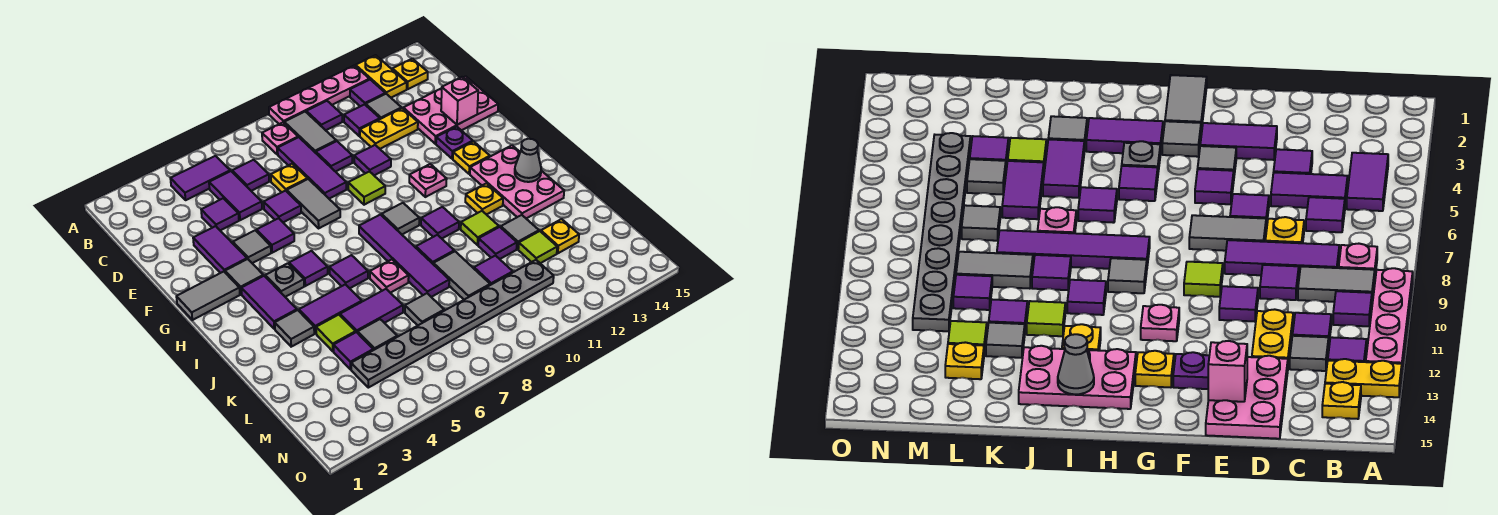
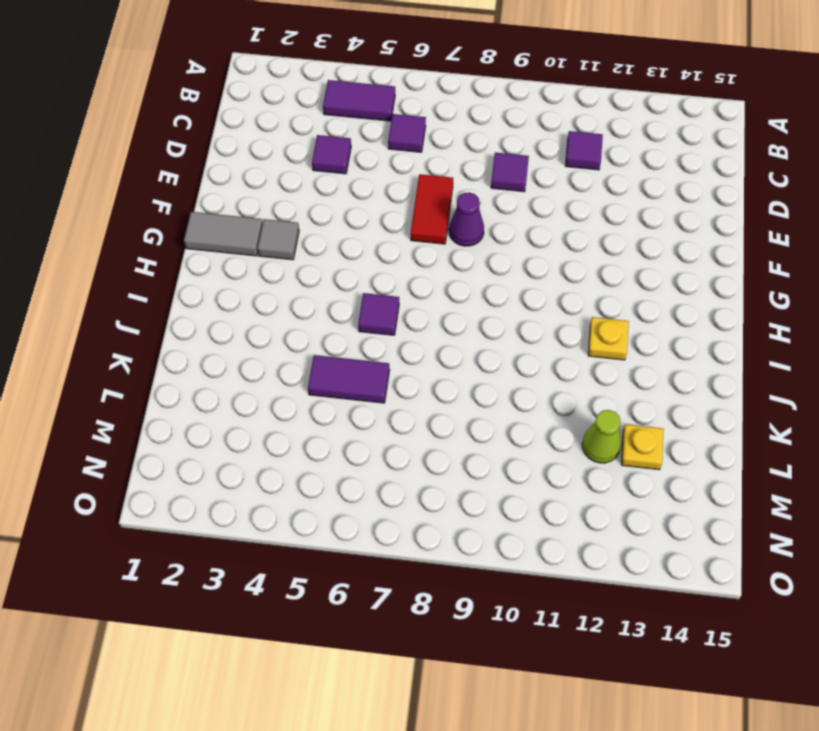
red 1x2 tile [411,174,453,244] -> grey 1x2 tile [287,179,340,228]
purple 1x1 cone [449,192,484,246] -> none
lime 1x1 cone [582,410,621,463] -> lime 1x1 tile [518,231,557,263]
none -> pink 1x4 plate [269,65,369,124]
none -> yellow 1x2 plate [356,55,407,98]
none -> pink 1x1 plate [262,123,298,155]
none -> grey 1x2 tile [284,112,336,153]

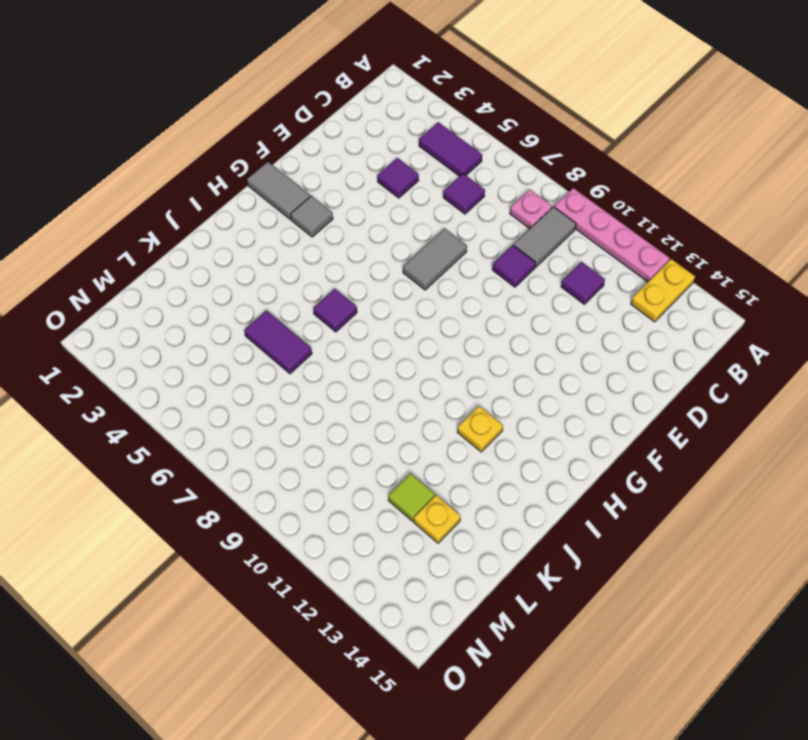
none -> purple 1x1 tile [306,101,342,130]
none -> purple 1x1 tile [350,80,385,106]
none -> yellow 1x1 plate [392,59,428,89]
none -> purple 1x2 tile [209,171,262,220]

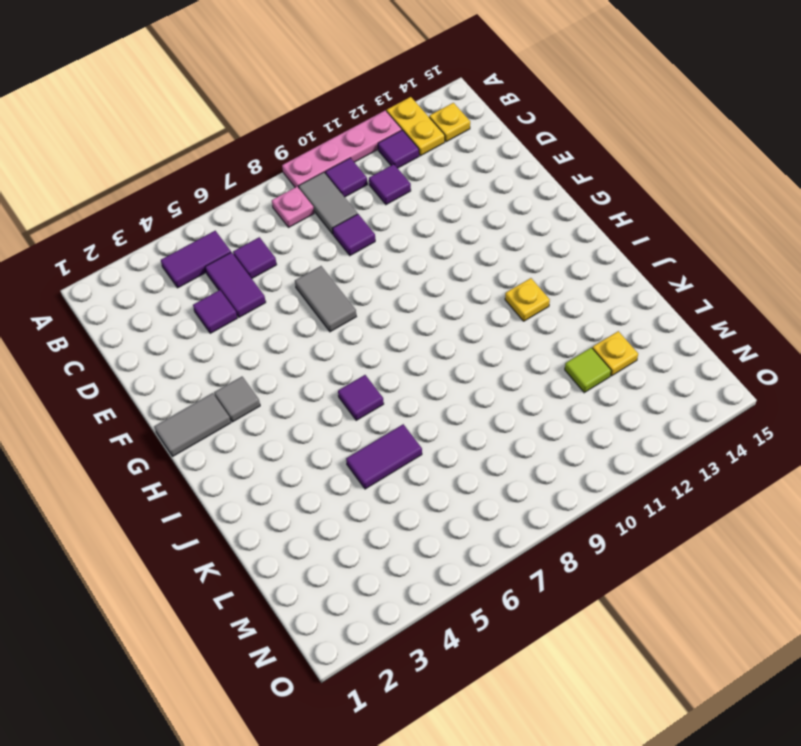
none -> purple 1x3 tile [278,137,346,199]
none -> grey 1x1 tile [366,94,402,119]
none -> yellow 1x1 plate [271,164,308,192]
none -> yellow 1x2 plate [360,108,418,149]

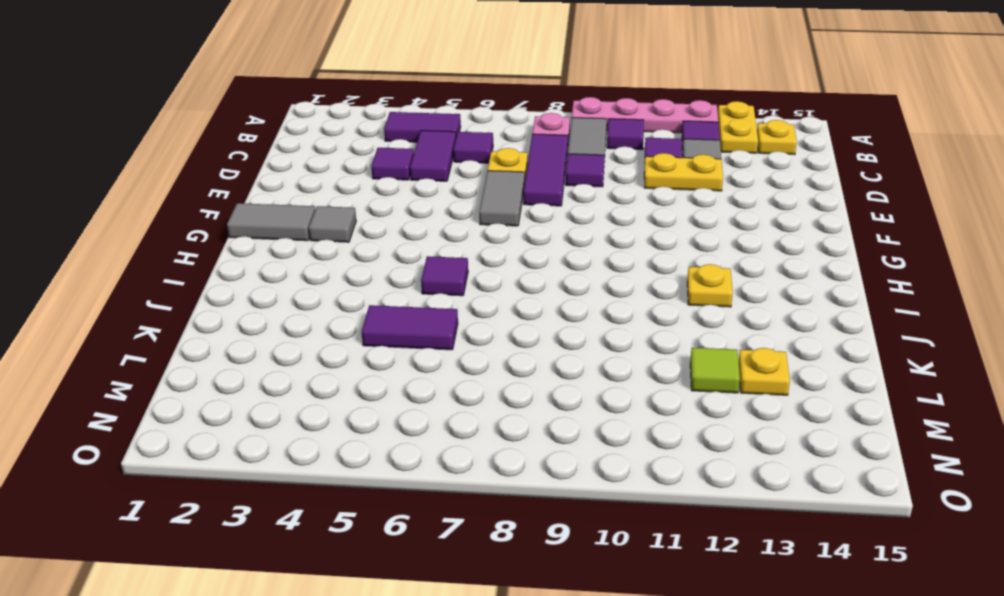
none -> pink 2x3 plate [403,76,498,144]
none -> purple 1x2 tile [193,226,247,273]
none -> purple 1x1 tile [264,191,301,222]
none -> purple 1x1 tile [354,145,391,175]

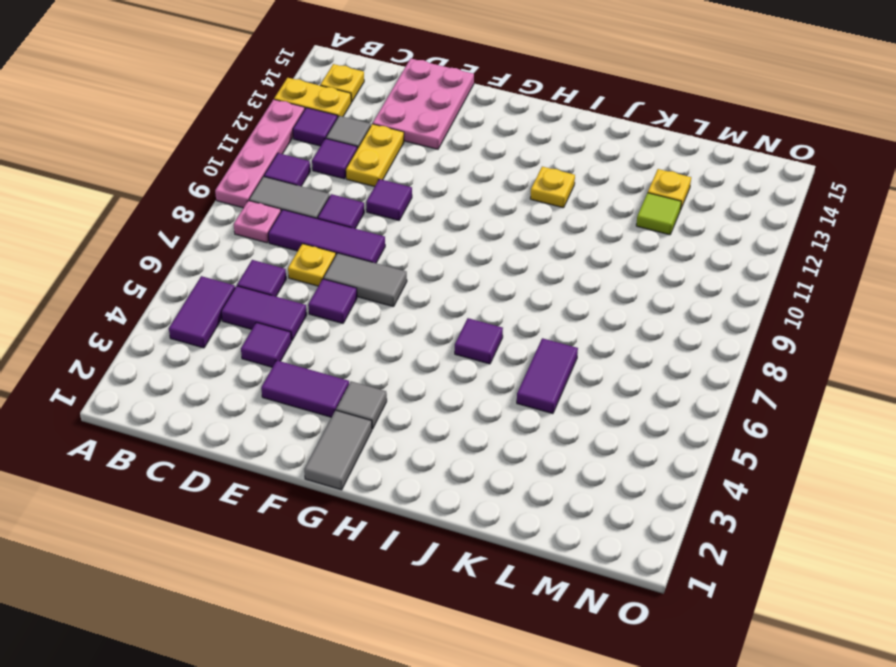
none -> grey 1x1 tile [233,230,271,263]
none -> purple 1x1 tile [256,218,294,253]
none -> lime 1x1 tile [348,171,385,205]
none -> purple 1x1 plate [436,127,473,159]

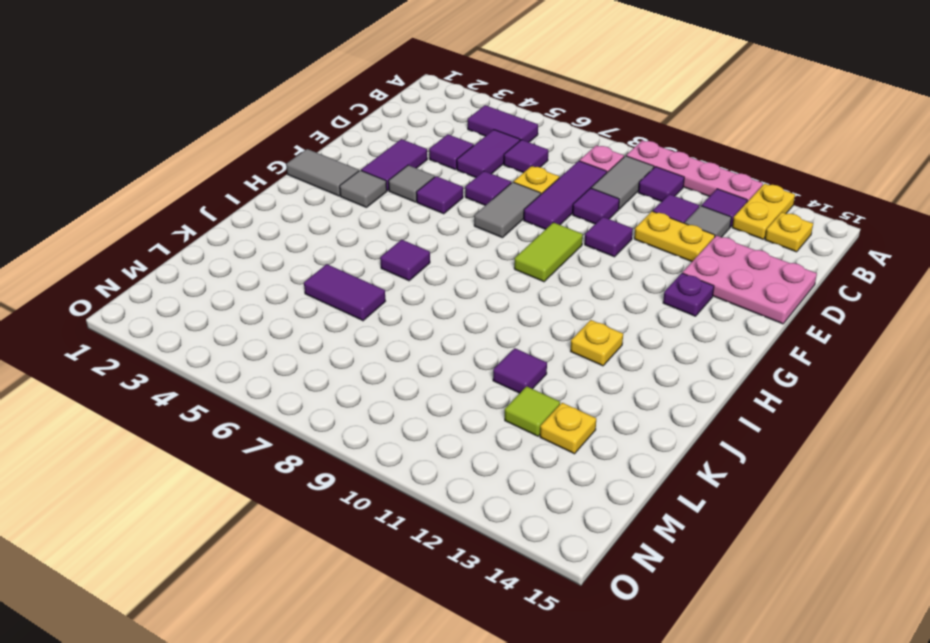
lime 1x2 tile [514,222,583,282] -> lime 1x1 tile [348,171,385,205]
none -> pink 1x1 plate [409,164,447,197]
none -> yellow 1x1 plate [453,141,490,174]
none -> purple 1x2 tile [241,276,297,329]
none -> grey 1x1 plate [265,263,304,297]

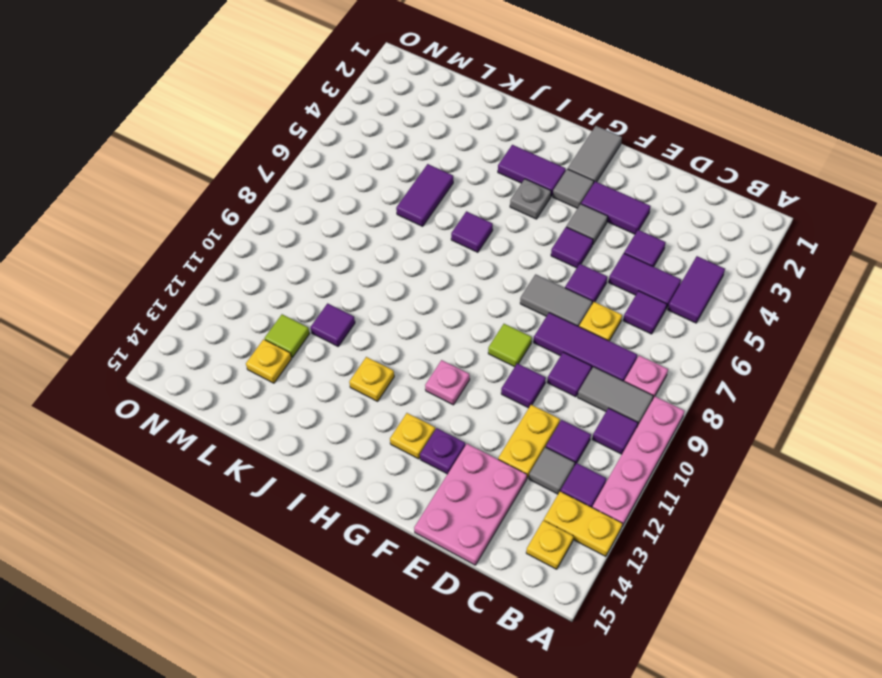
none -> purple 1x1 tile [289,251,328,286]
none -> purple 1x4 tile [359,215,449,297]
none -> grey 1x1 tile [382,203,419,234]
none -> pink 2x3 plate [470,145,564,218]

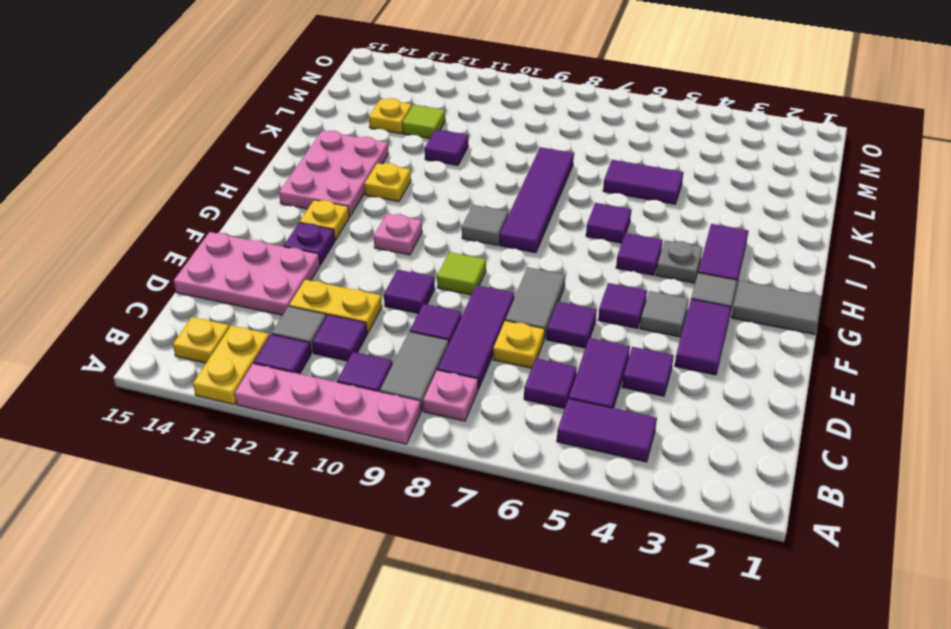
none -> purple 1x1 tile [421,207,459,238]
none -> grey 1x1 tile [275,310,314,347]
none -> purple 1x2 tile [299,284,362,334]
none -> pink 1x1 plate [370,259,409,293]

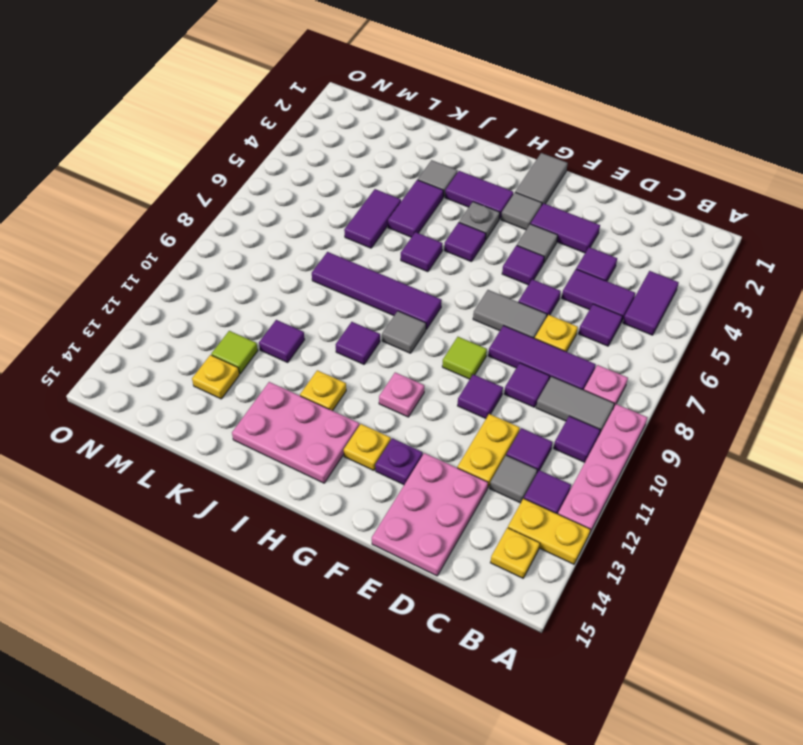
none -> pink 1x1 plate [370,259,409,293]
none -> purple 1x1 tile [416,235,454,264]
none -> lime 1x1 tile [461,211,499,245]
none -> lime 1x1 tile [316,315,356,351]

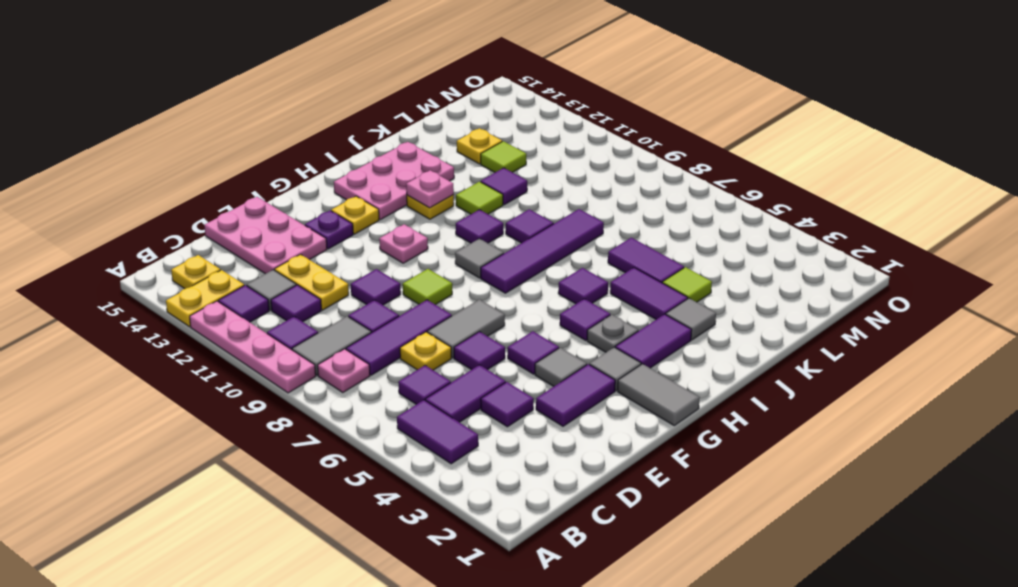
pink 1x1 plate [406,170,454,208] -> pink 1x1 plate moved to [370,259,409,293]
none -> grey 1x2 tile [433,251,490,300]
none -> grey 1x1 tile [501,215,539,249]
none -> purple 1x1 tile [333,332,373,369]
none -> grey 1x1 tile [358,319,397,350]

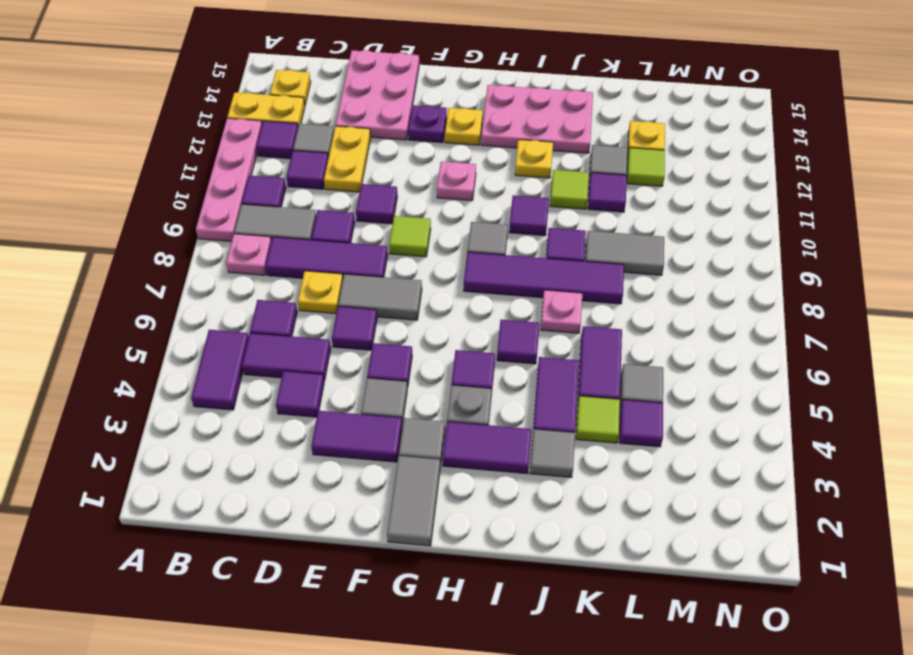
none -> grey 1x1 tile [405,293,444,325]
none -> purple 1x1 tile [474,255,513,285]
none -> grey 1x8 plate [351,260,554,388]
none -> pink 1x1 brick [441,77,478,125]

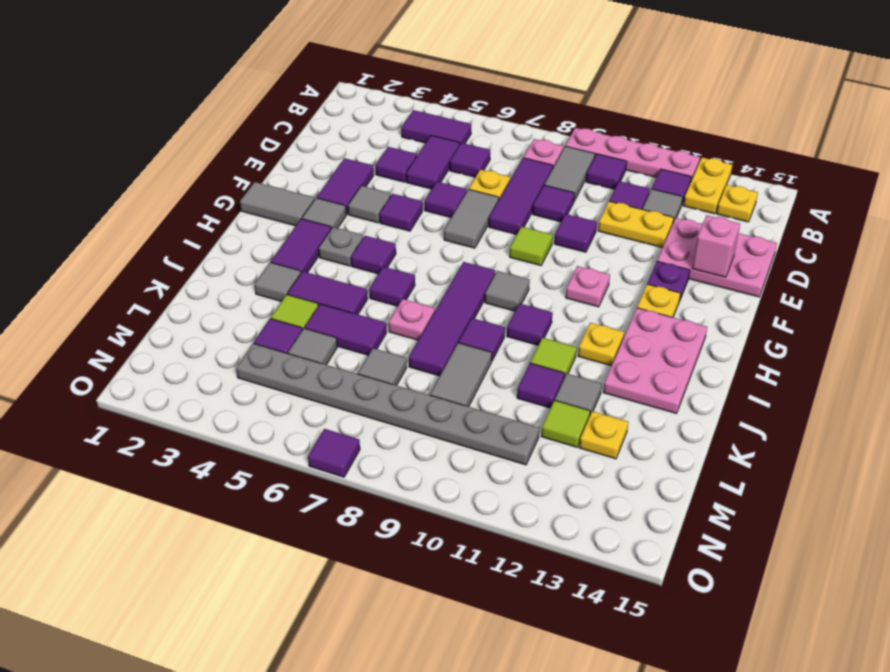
purple 1x1 tile [308,429,360,477] -> purple 1x1 tile moved to [474,255,513,285]
none -> grey 1x1 cone [515,139,541,182]

